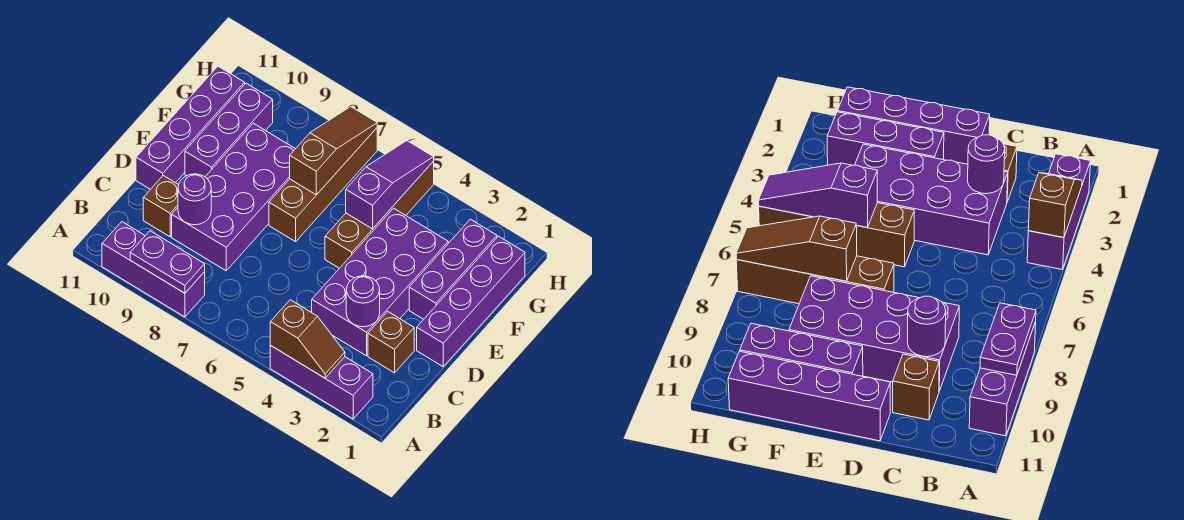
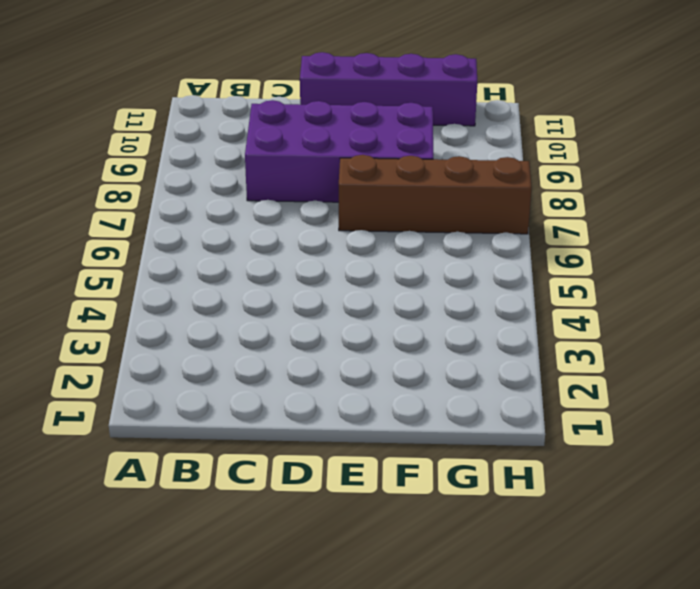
none -> purple 1x3 brick [270,345,373,419]
none -> purple 1x3 brick [102,222,205,317]
none -> brown 1x1 brick [368,311,414,373]

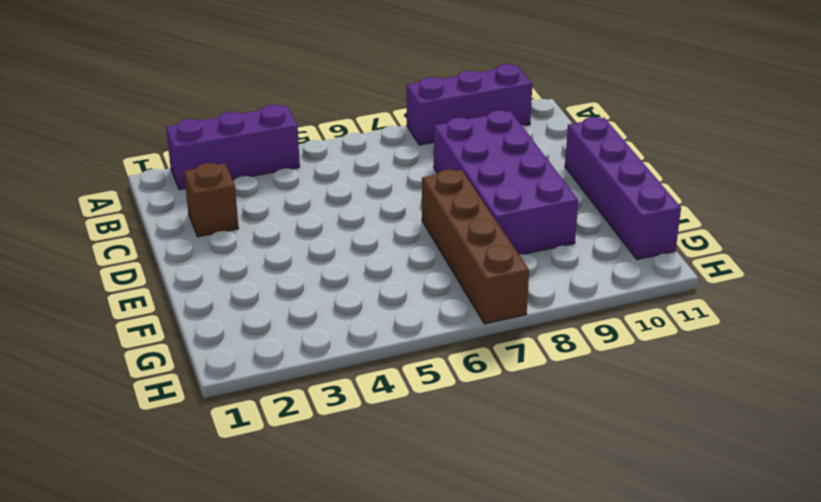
none -> purple 2x4 brick [312,208,448,356]
none -> brown 1x1 brick [143,176,179,237]
none -> purple 1x4 brick [417,236,525,367]

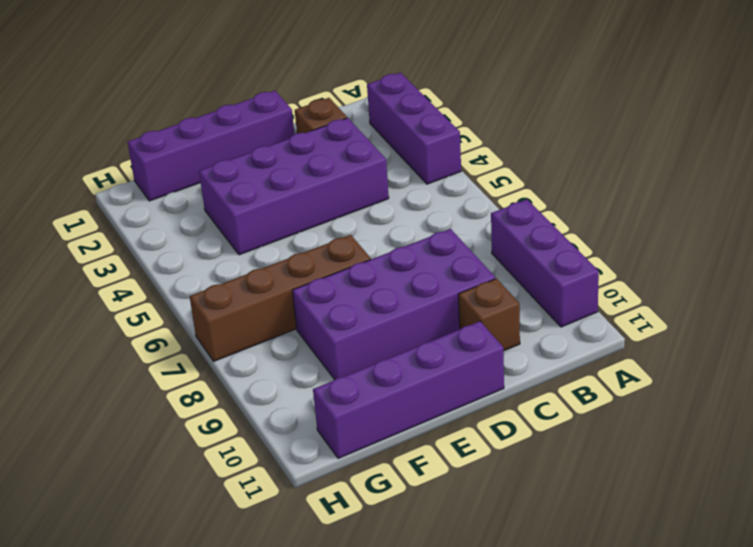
none -> purple 1x3 brick [409,219,497,319]
none -> brown 1x4 brick [325,161,434,268]
none -> purple 1x3 brick [185,83,273,177]

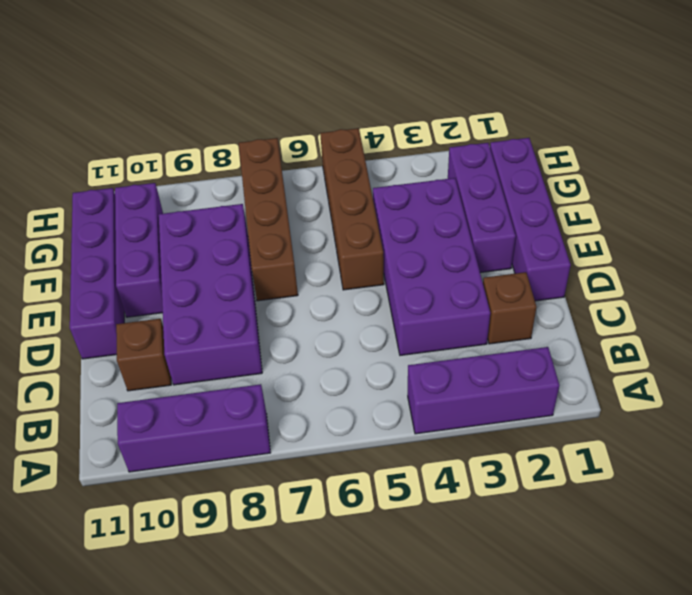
none -> brown 1x2 slope [270,300,345,378]
none -> purple 1x2 plate [130,231,205,293]
none -> purple 1x1 round brick [346,276,380,327]

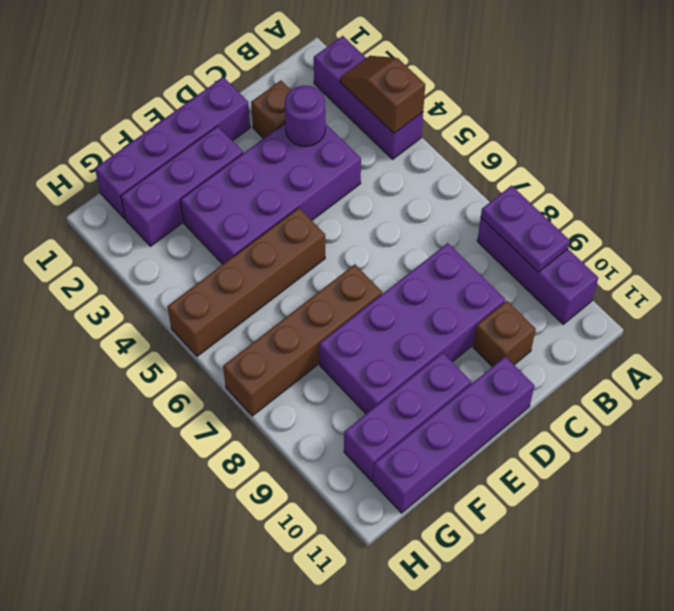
none -> purple 1x1 round brick [178,174,211,225]
none -> purple 1x3 slope [346,141,434,229]
none -> brown 1x3 slope [290,107,377,195]

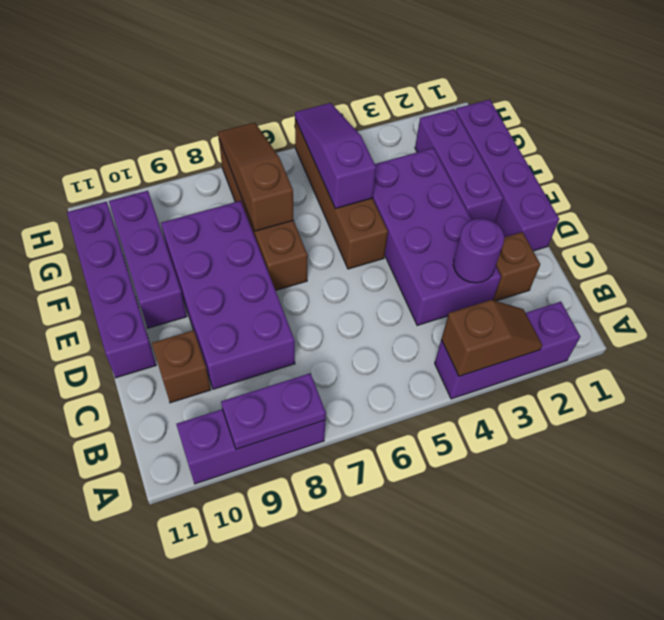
none -> purple 1x1 round brick [178,174,211,225]

